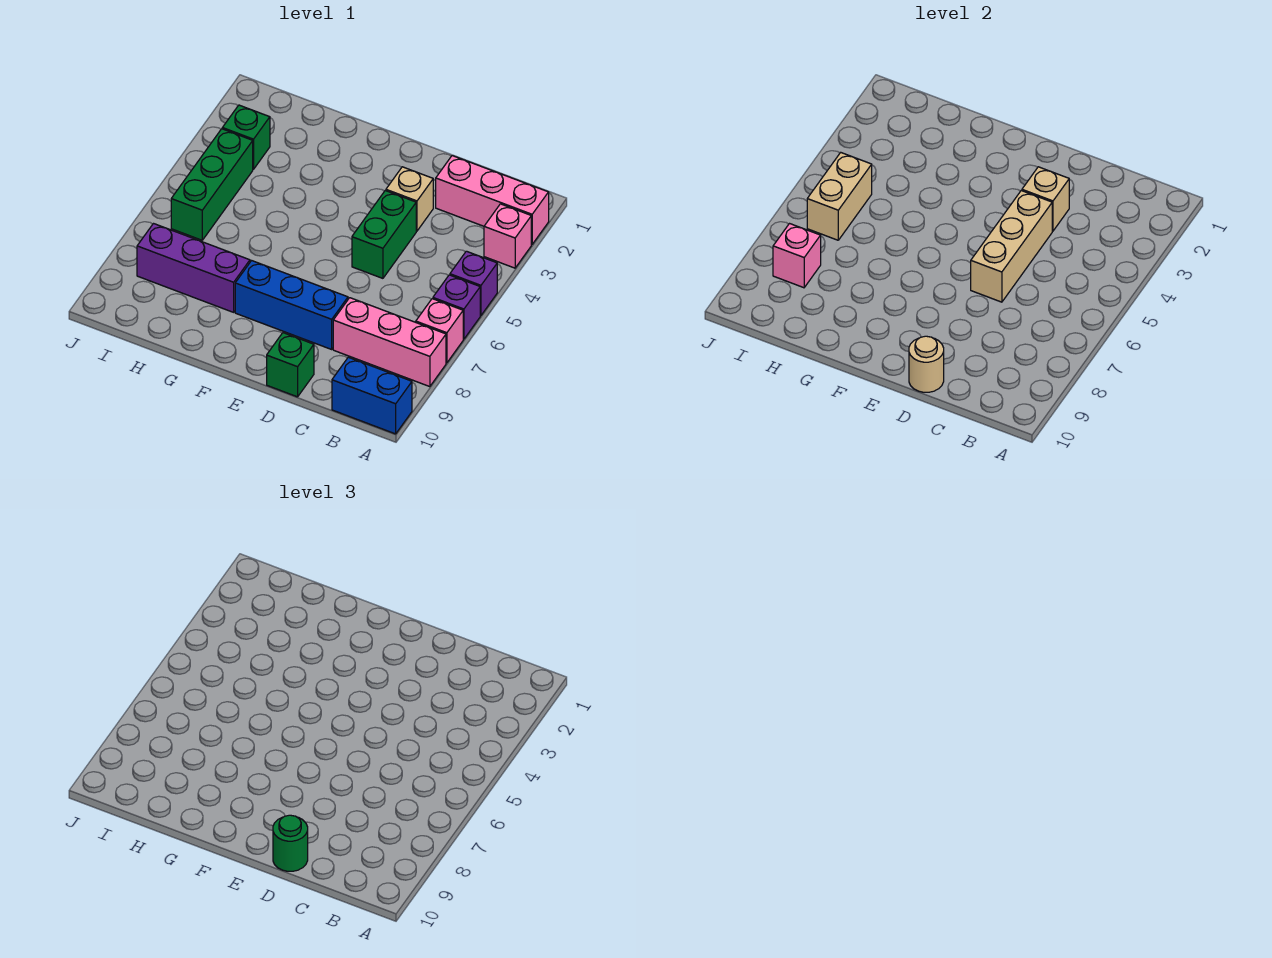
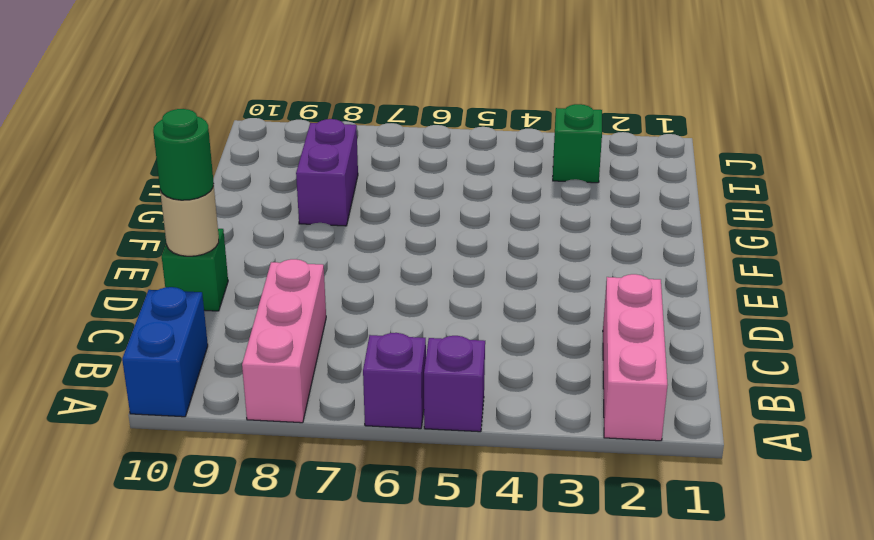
purple 1x2 brick [296,119,358,226] -> purple 1x3 brick [137,224,250,312]
none -> pink 1x1 brick [484,204,531,268]
none -> pink 1x1 brick [416,299,463,363]
none -> tan 1x1 brick [386,167,433,231]

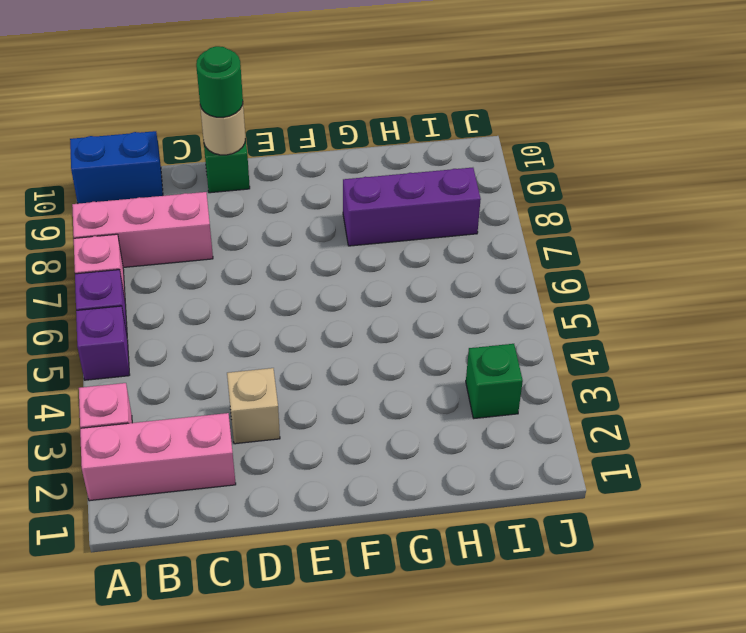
none -> green 1x2 brick [352,191,416,278]
none -> blue 1x3 brick [235,261,348,349]
none -> green 1x3 brick [171,129,253,240]

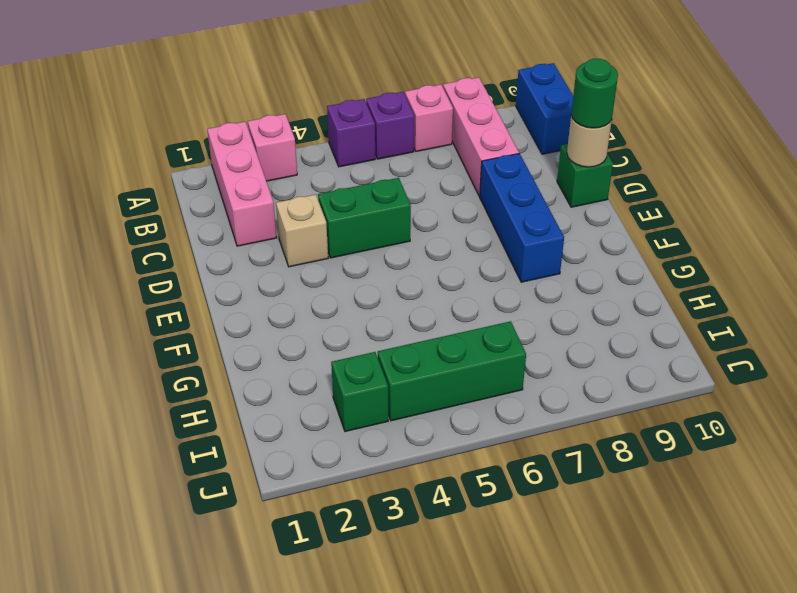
none -> purple 1x3 brick [137,224,250,312]
none -> tan 1x1 brick [1022,167,1069,231]
none -> tan 1x3 brick [971,191,1052,302]

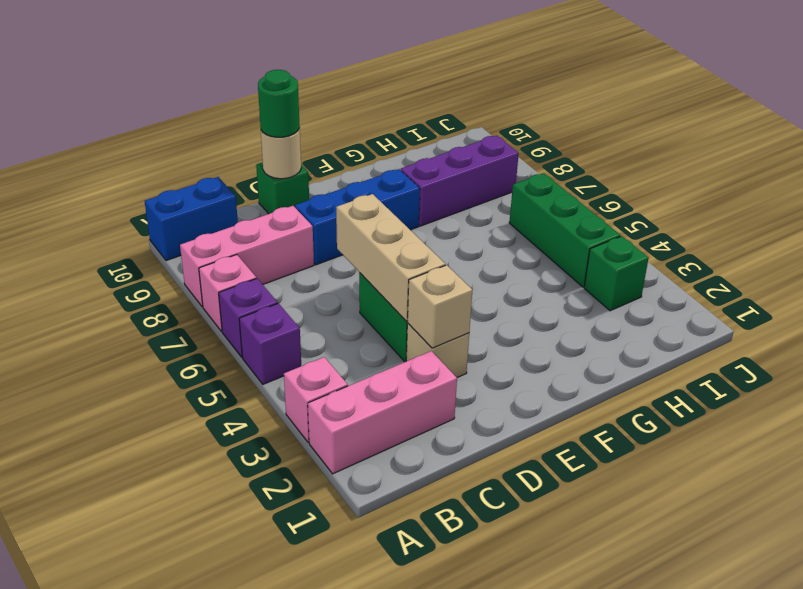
none -> tan 1x2 brick [807,153,872,240]
none -> pink 1x1 brick [773,224,821,288]

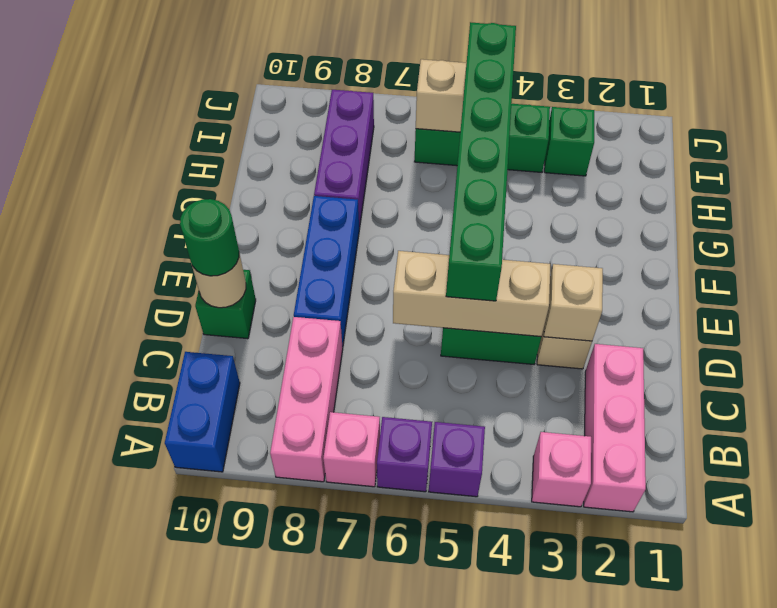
green 1x6 brick [446,22,516,301] -> none
none -> pink 1x1 brick [773,224,821,288]

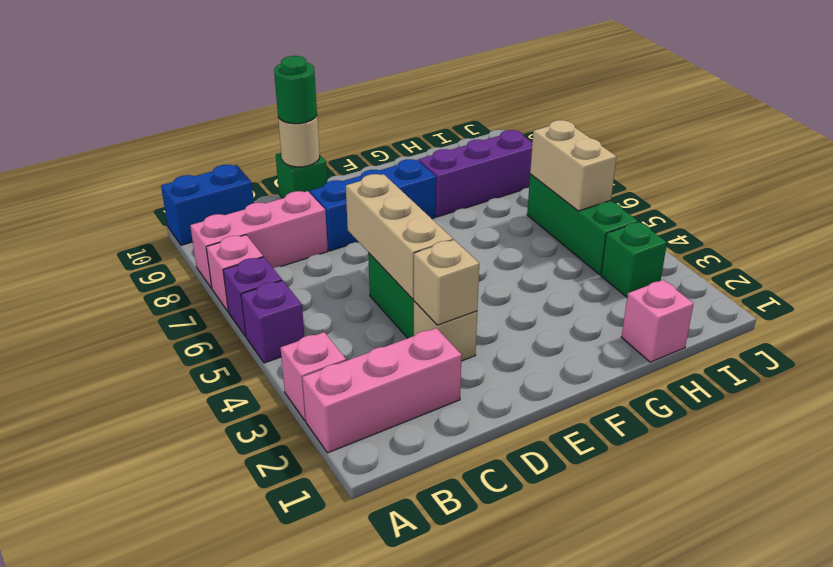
pink 1x1 brick [622,280,693,362] -> pink 1x1 brick moved to [773,224,821,288]

